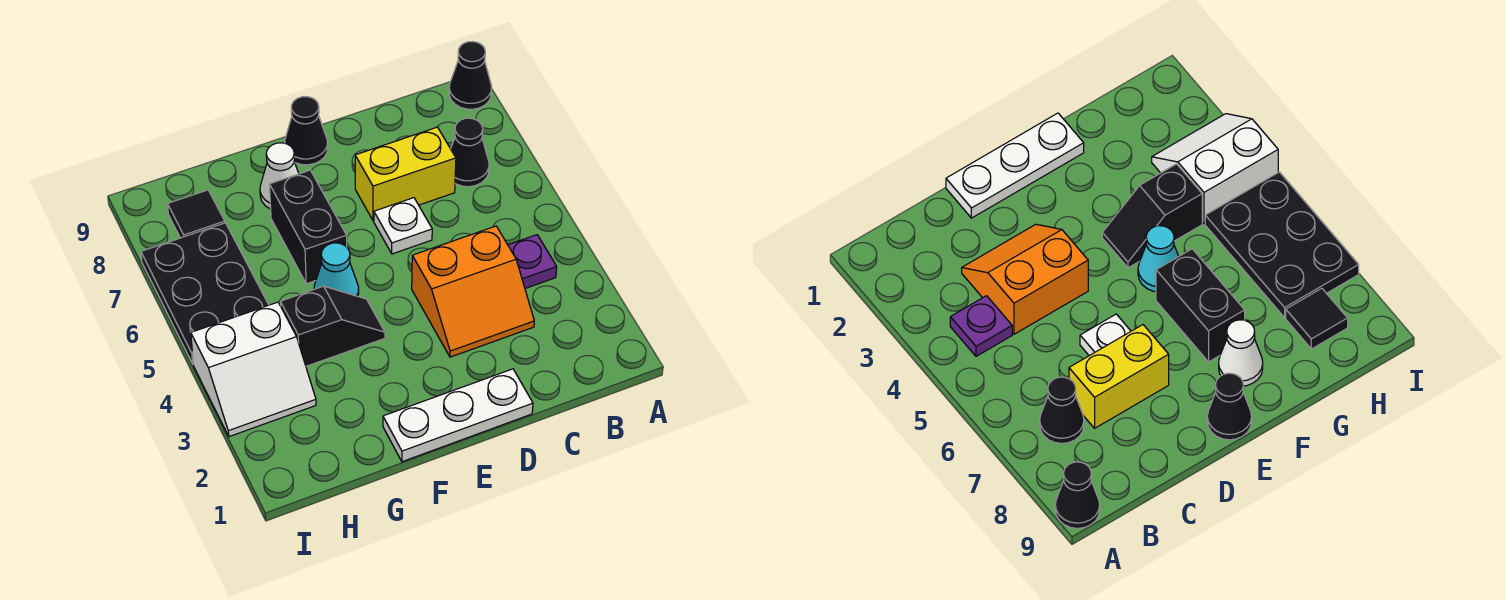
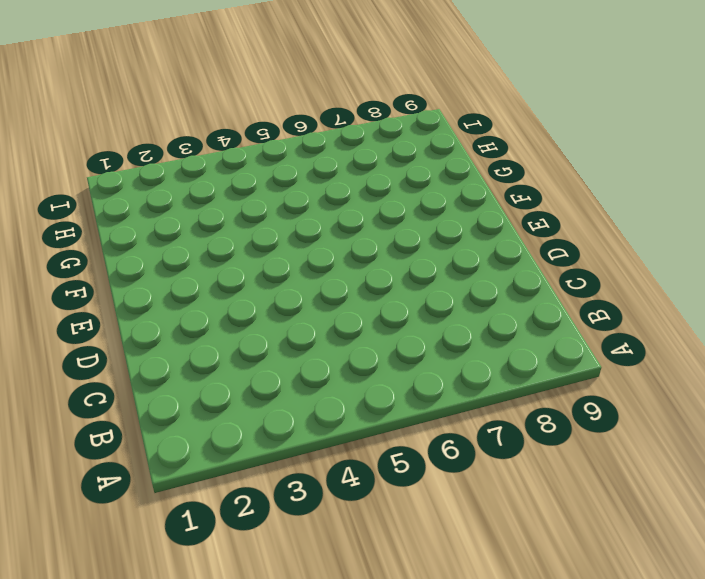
none -> black 1x1 cone [449,42,492,109]
none -> purple 1x1 plate [508,235,557,288]
none -> black 1x1 cone [451,118,489,187]

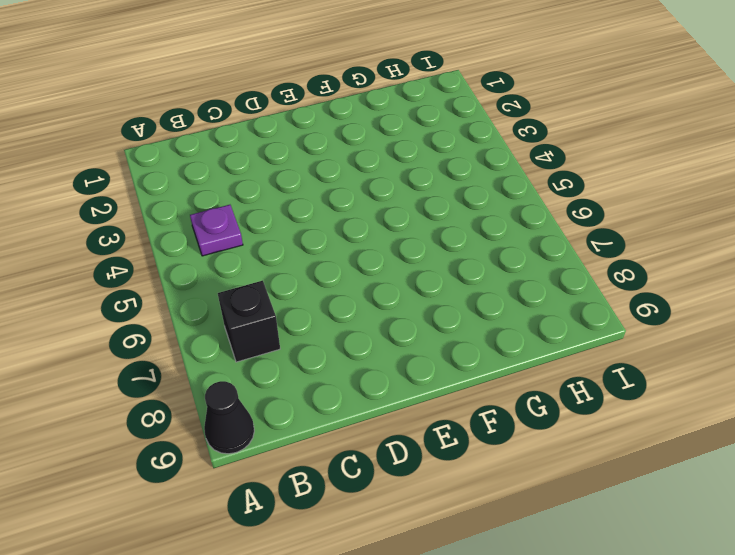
black 1x1 brick [218,281,280,362] -> black 1x1 cone [451,118,489,187]
none -> orange 2x2 slope [412,226,534,357]
none -> yellow 1x2 brick [355,127,456,221]
none -> white 1x3 plate [383,369,533,462]

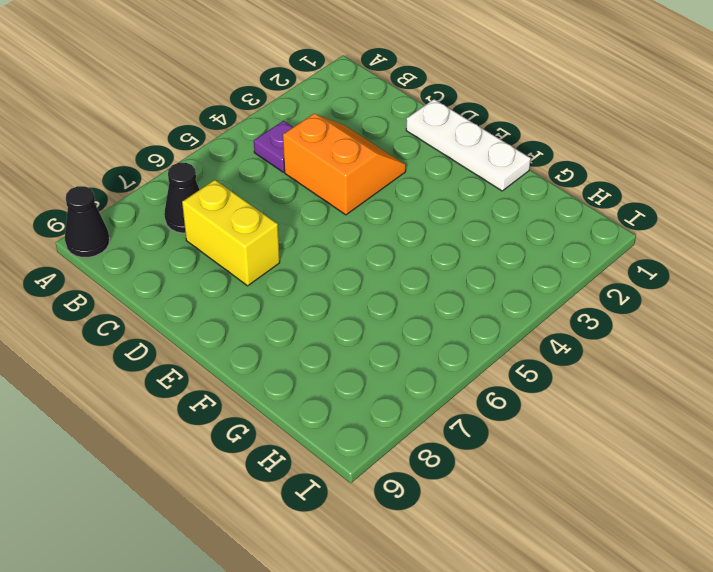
none -> white 1x1 plate [374,198,432,254]
none -> black 1x1 cone [285,97,328,165]
none -> black 1x2 slope [280,286,385,366]

